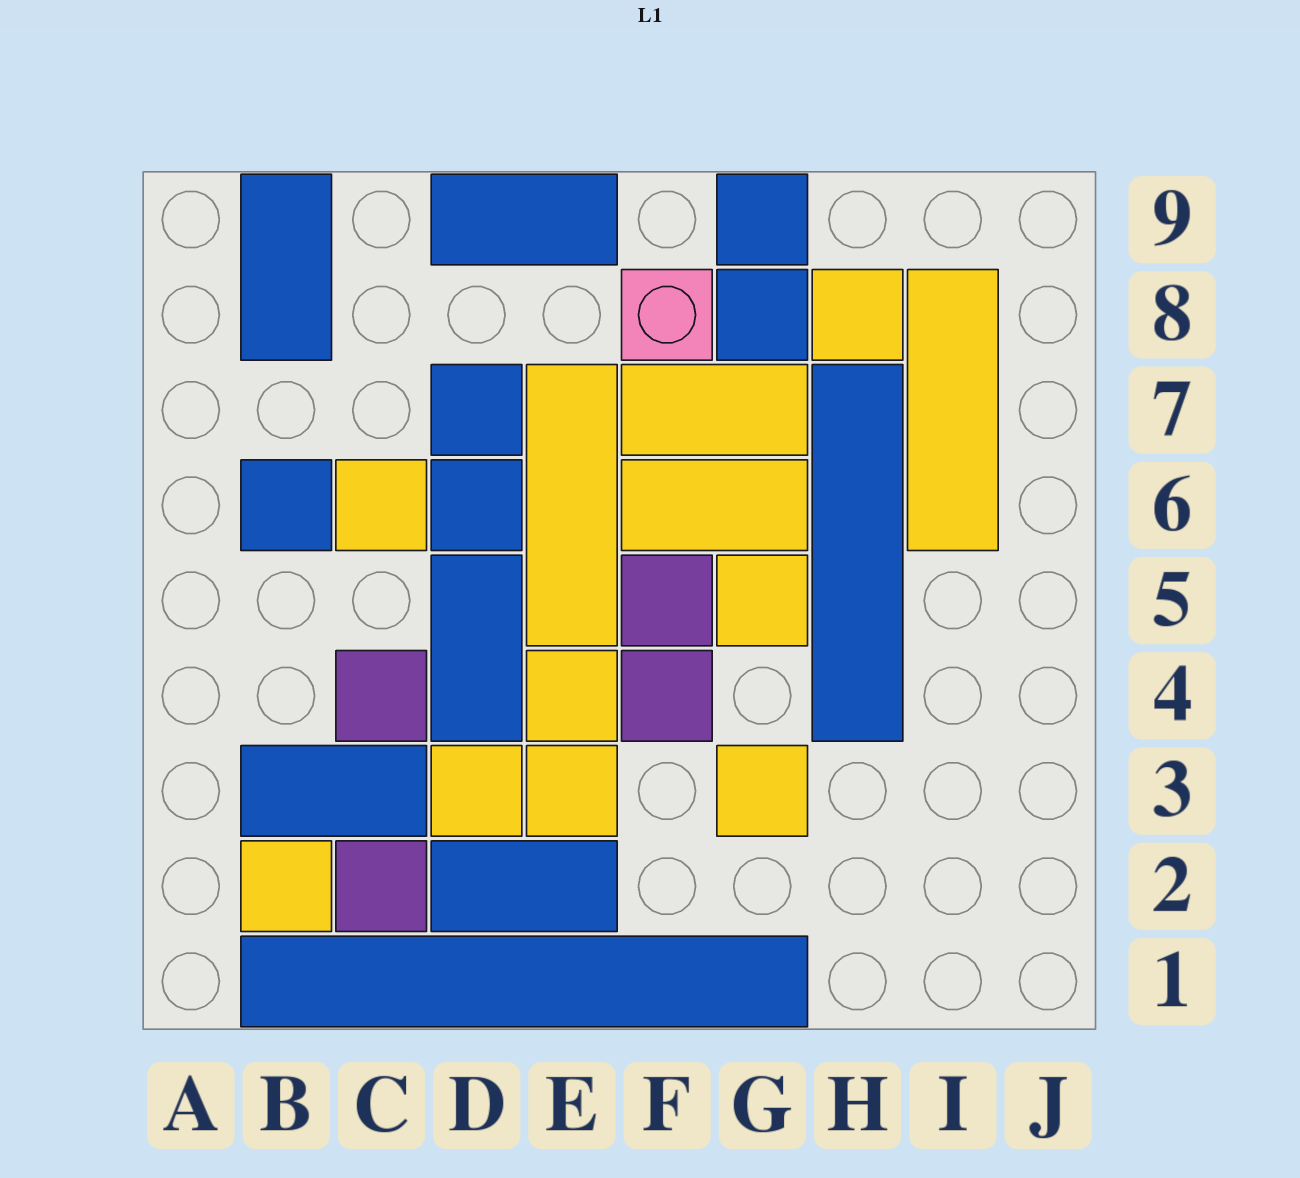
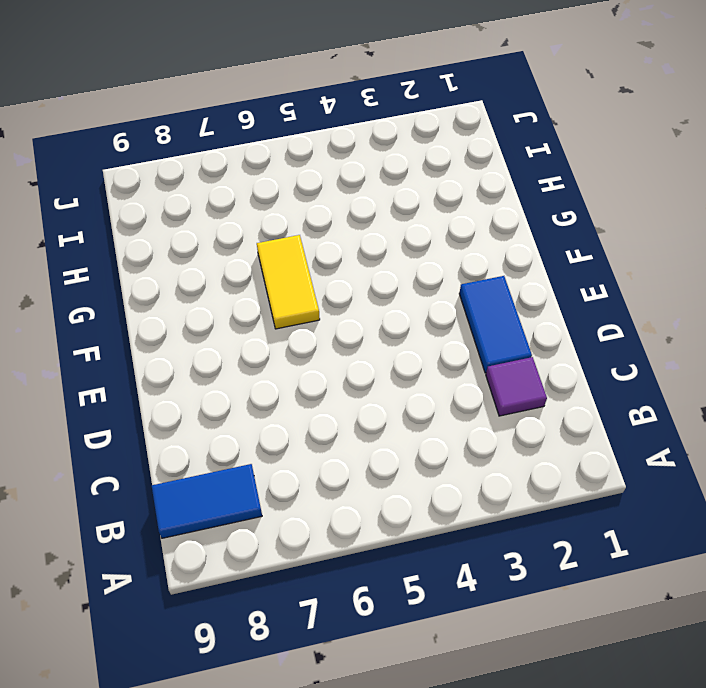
none -> blue 1x6 tile [241,936,808,1027]
none -> yellow 1x1 tile [241,841,332,932]
none -> blue 1x2 tile [241,746,427,836]

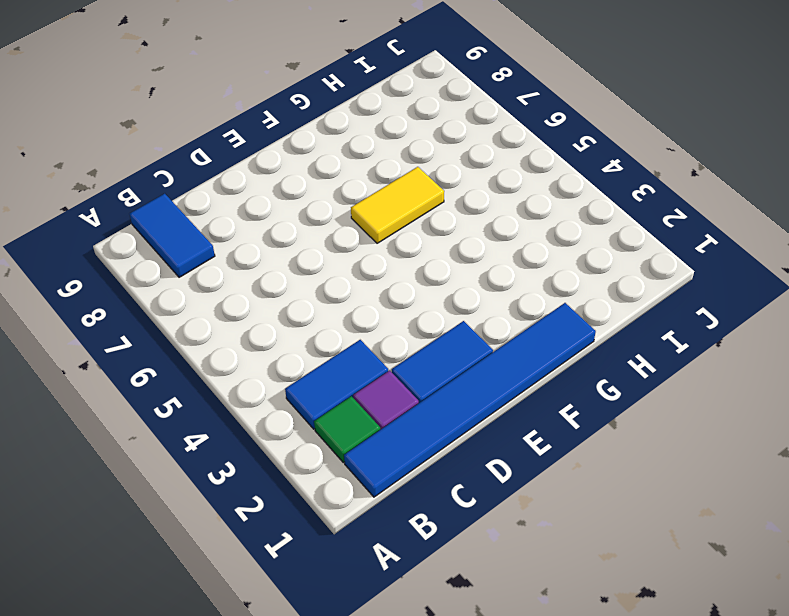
green 1x1 tile [314,396,380,463] -> yellow 1x1 tile [241,841,332,932]
none -> blue 1x1 tile [241,460,332,551]
none -> purple 1x1 tile [336,651,427,741]
none -> yellow 1x1 tile [336,460,427,551]

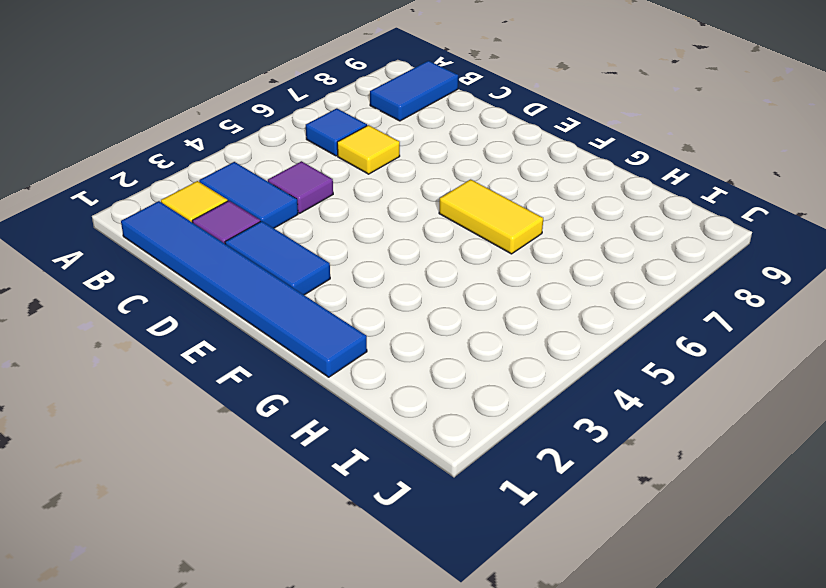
none -> yellow 1x1 tile [431,746,522,836]
none -> blue 1x2 tile [431,555,522,741]
none -> blue 1x1 tile [431,460,522,551]

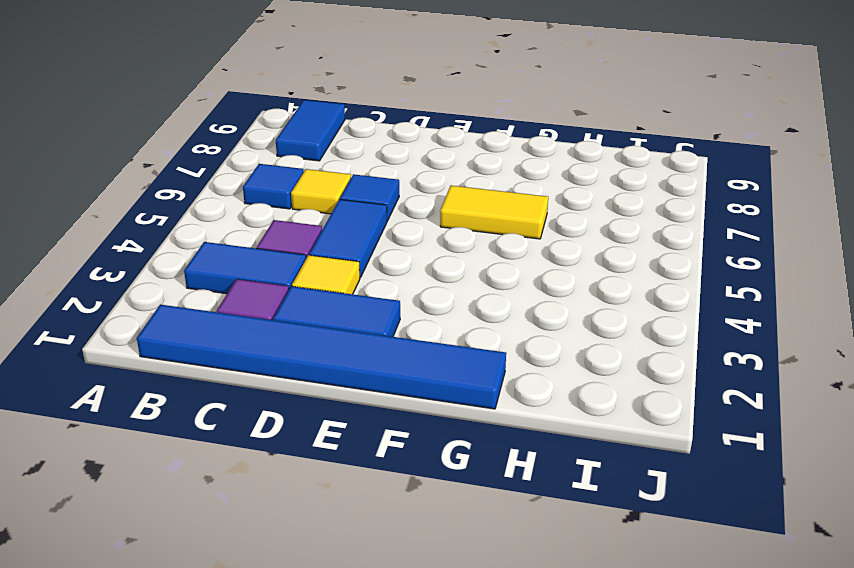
none -> yellow 1x1 tile [241,841,332,932]
none -> blue 1x1 tile [431,365,522,455]
none -> blue 1x2 tile [431,174,617,265]

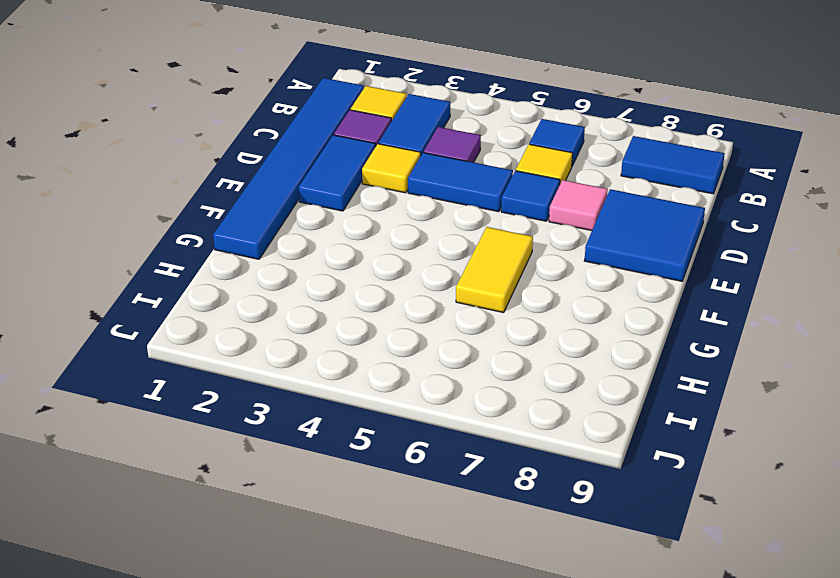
pink 1x1 tile [549,180,608,230] -> blue 1x1 tile [431,365,522,455]
blue 2x2 tile [584,189,705,281] -> blue 1x2 tile [431,174,617,265]
none -> yellow 1x1 tile [527,746,617,836]
none -> yellow 1x1 tile [527,651,617,741]
none -> yellow 1x3 tile [527,365,617,646]

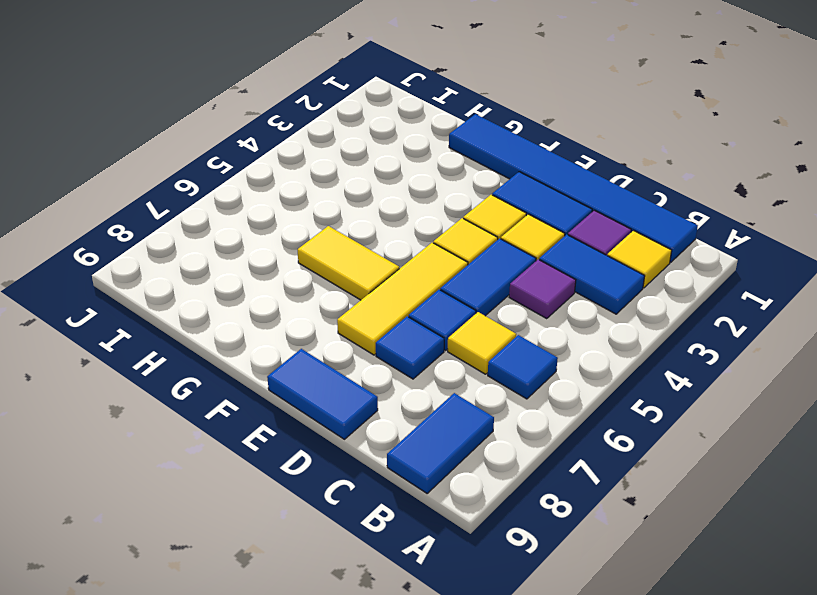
none -> purple 1x1 tile [622,651,712,741]
none -> purple 1x1 tile [622,555,712,646]
none -> yellow 1x2 tile [622,365,808,455]

